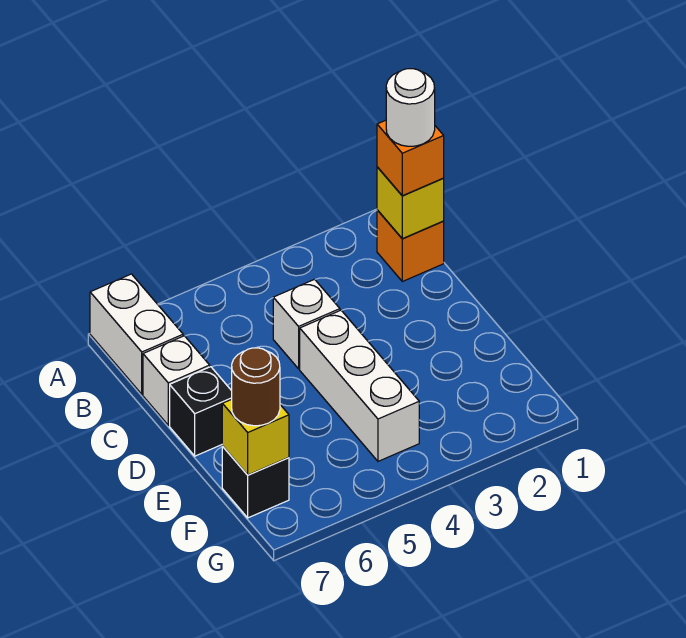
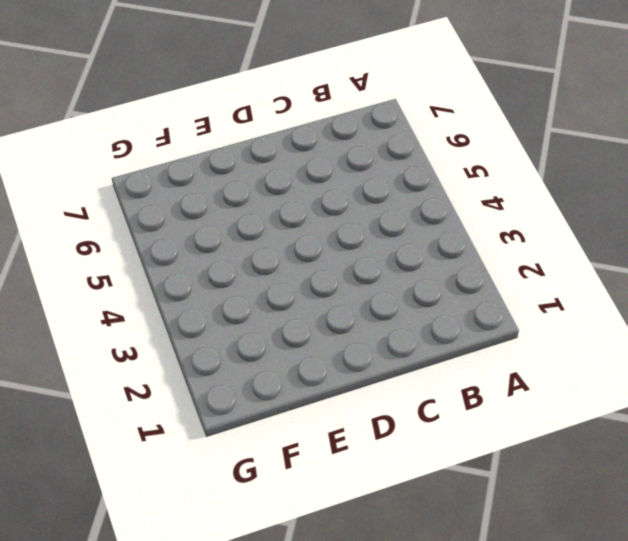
none -> white 1x2 brick [90,274,183,394]
none -> orange 1x1 brick [377,210,444,281]
none -> white 1x1 brick [273,279,340,369]

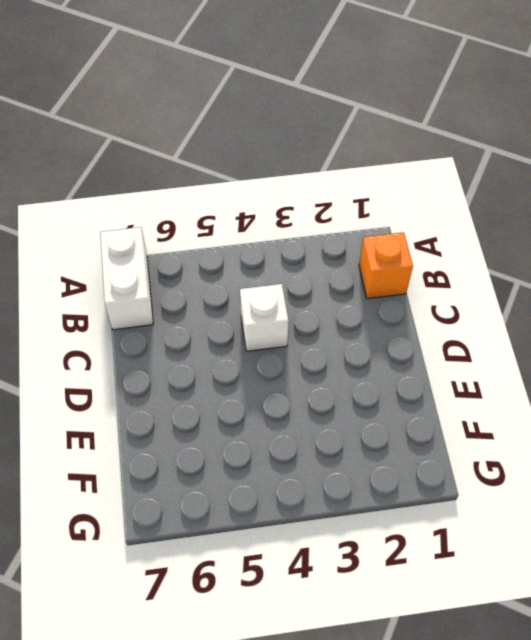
none -> white 1x1 brick [143,336,210,425]
none -> white 1x3 brick [300,310,419,461]
none -> black 1x1 brick [170,367,232,456]

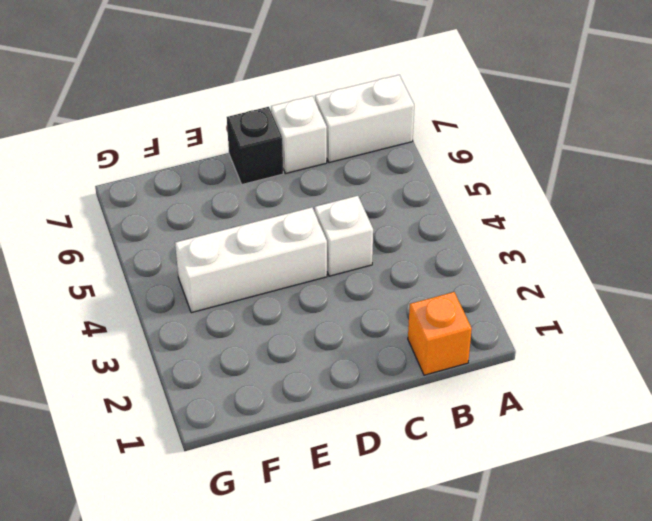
none -> black 1x1 brick [222,447,289,518]
none -> yellow 1x1 brick [377,167,444,239]
none -> yellow 1x1 brick [222,399,289,475]

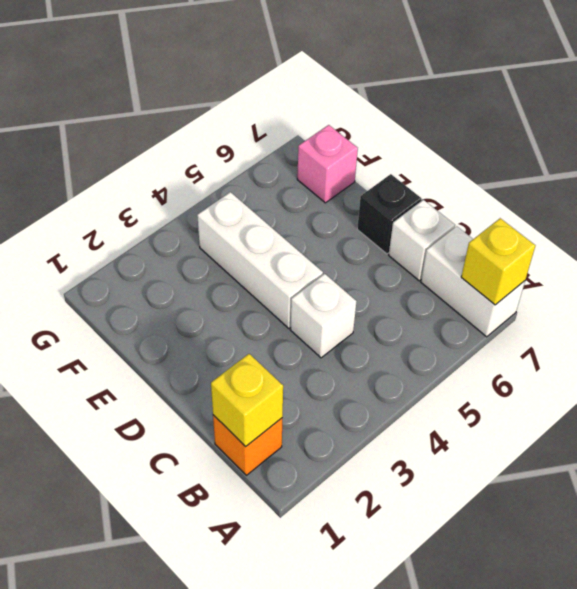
yellow 1x1 brick [461,218,535,305] -> yellow 1x1 brick moved to [222,399,289,475]
pink 1x1 brick [297,125,358,203] -> black 1x1 brick [222,447,289,518]
none -> orange 1x1 brick [377,120,444,196]
none -> brown 1x1 round brick [232,348,280,426]
none -> white 1x1 round brick [386,69,435,146]

